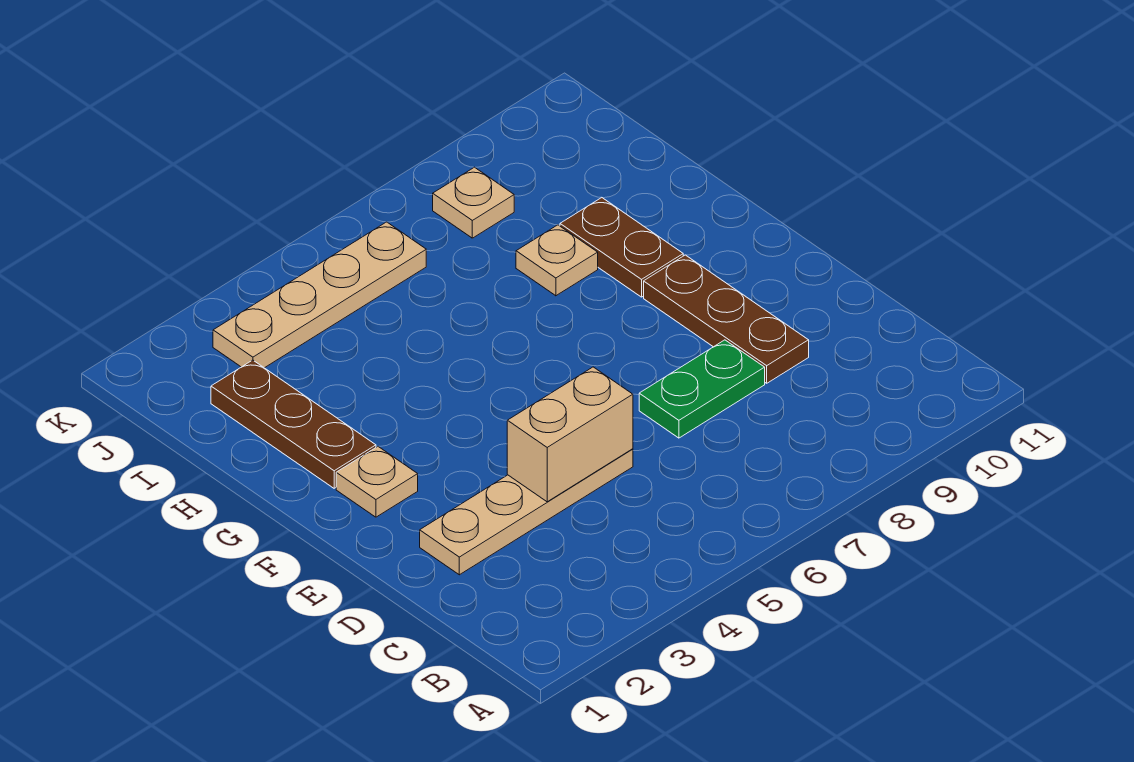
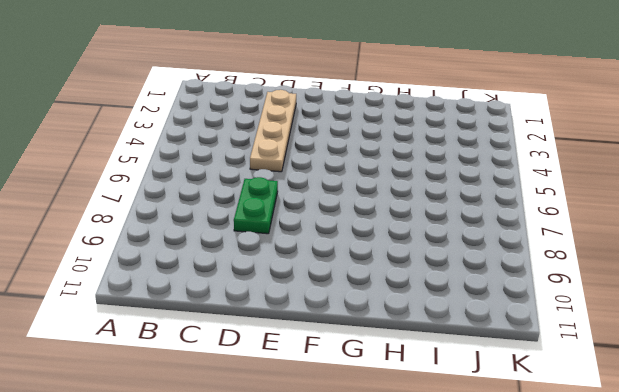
none -> brown 1x3 plate [644,255,809,383]
none -> tan 1x1 plate [336,446,418,517]

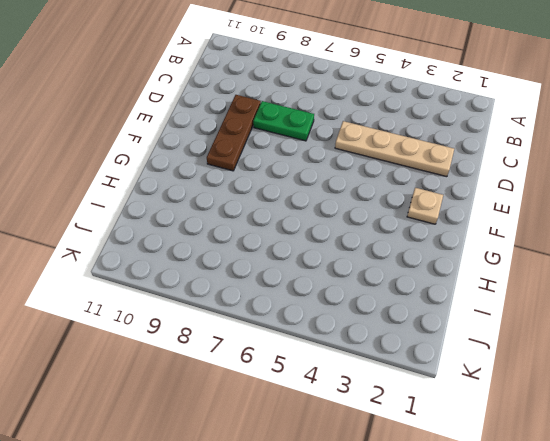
none -> brown 1x3 plate [211,360,376,488]
none -> brown 1x2 plate [560,198,683,297]

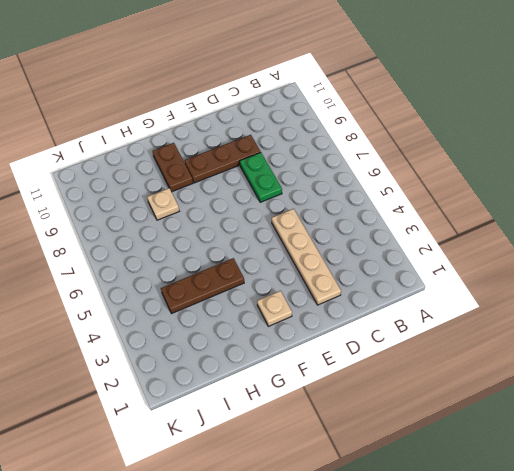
brown 1x3 plate [161,258,244,314] -> brown 1x3 plate moved to [211,360,376,488]
brown 1x2 plate [153,143,193,192] -> brown 1x2 plate turned to [560,198,683,297]
none -> tan 1x4 plate [213,222,426,368]
none -> tan 1x1 plate [433,167,514,238]

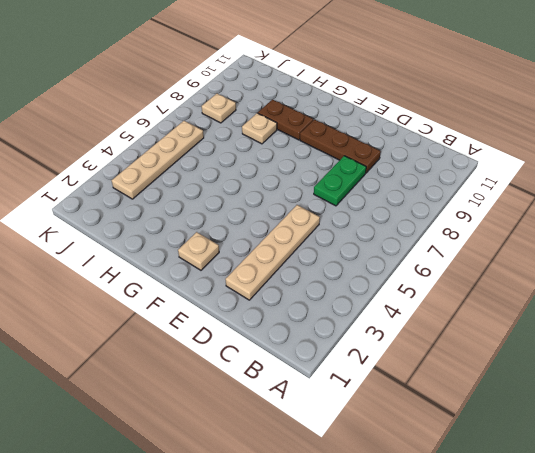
none -> brown 1x3 plate [211,360,376,488]
none -> tan 1x2 brick [507,367,633,502]

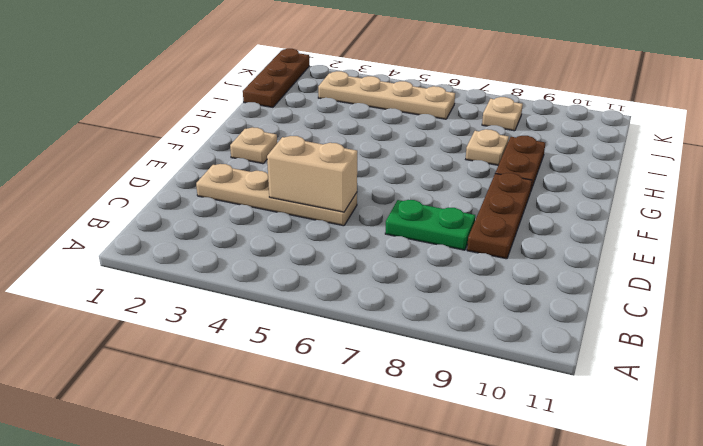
brown 1x3 plate [243,49,309,107] -> brown 1x3 plate moved to [211,360,376,488]

